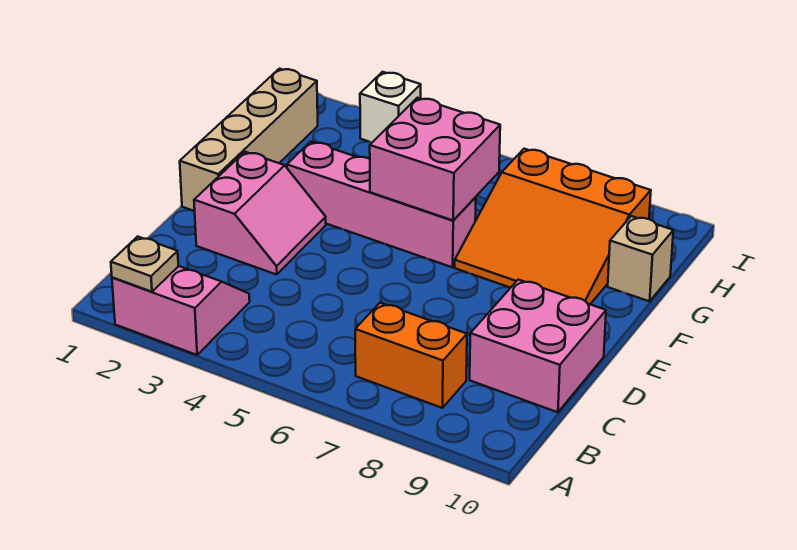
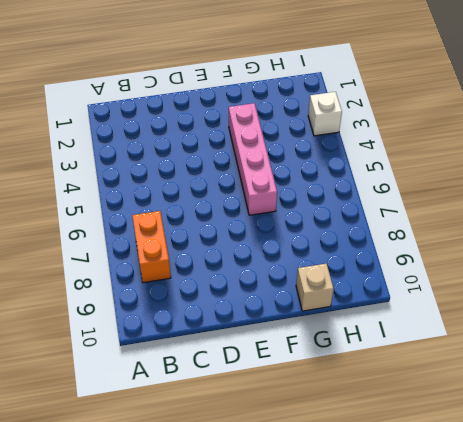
none -> pink 2x2 slope [112,266,250,355]
none -> pink 2x2 brick [470,280,606,412]

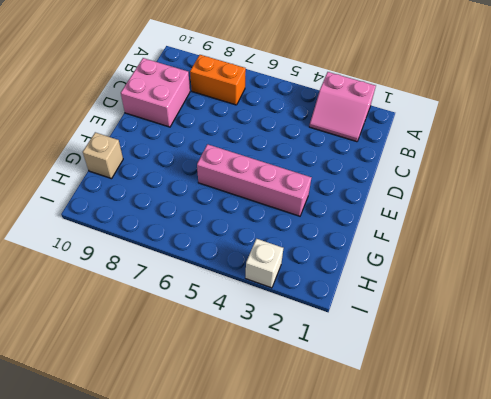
none -> pink 2x2 slope [194,152,326,275]
none -> tan 1x4 brick [180,69,318,211]

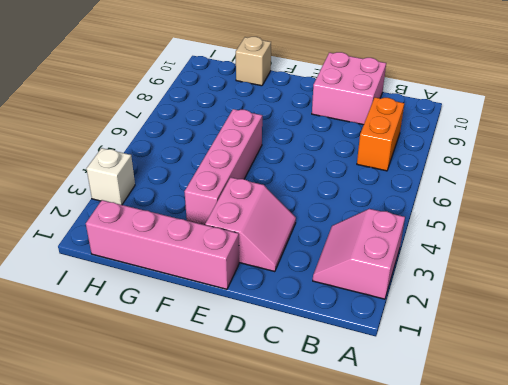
pink 2x2 slope [205,177,296,272] -> pink 2x2 slope turned to [194,152,326,275]
pink 1x4 brick [86,200,239,289] -> tan 1x4 brick [180,69,318,211]
none -> orange 3x3 slope [455,149,651,304]
none -> tan 1x1 plate [111,237,178,292]

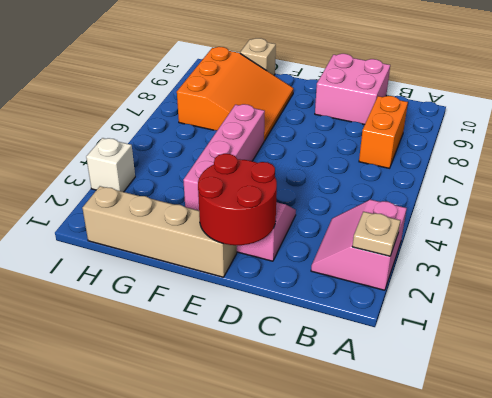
red 2x2 round brick [198,154,277,245] -> none
none -> pink 2x2 brick [370,98,500,220]

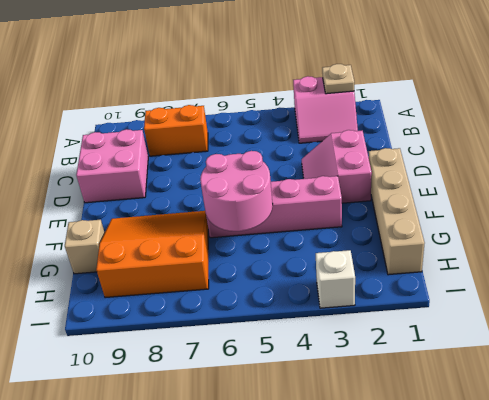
pink 2x2 round brick [200,151,273,231] -> pink 2x2 brick [370,98,500,220]

